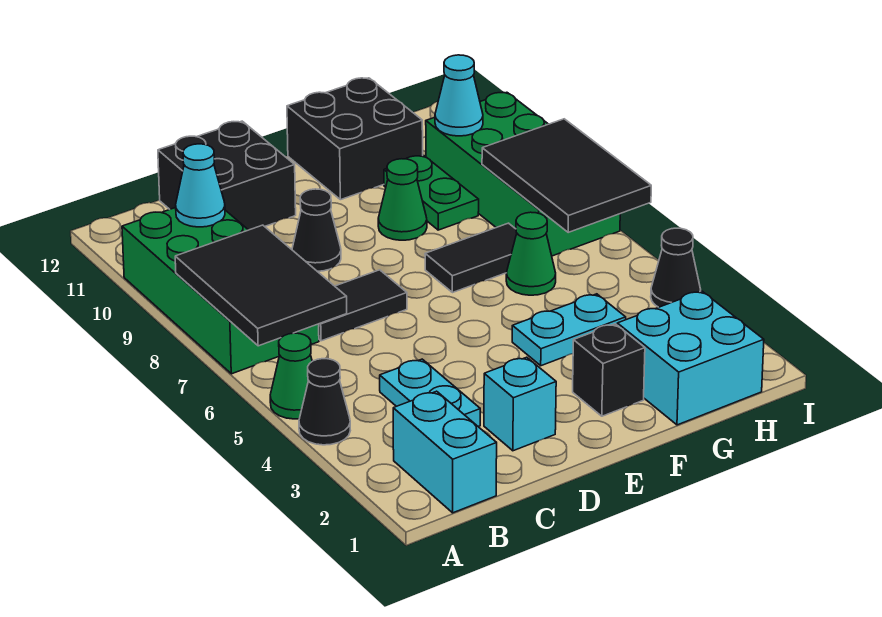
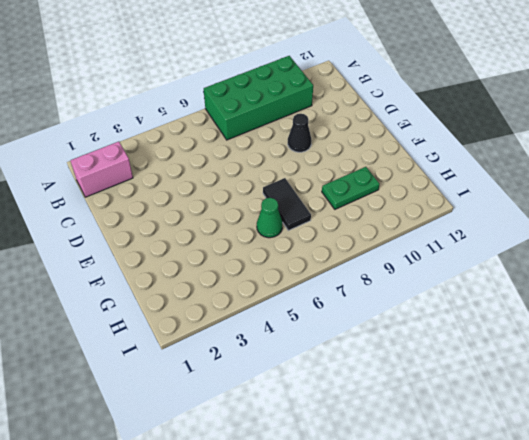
pink 1x2 brick [70,142,133,197] -> cyan 1x2 brick [393,391,497,513]
none -> black 1x1 cone [299,359,350,445]
none -> green 1x1 cone [270,333,312,419]
none -> cyan 1x2 plate [380,359,480,426]

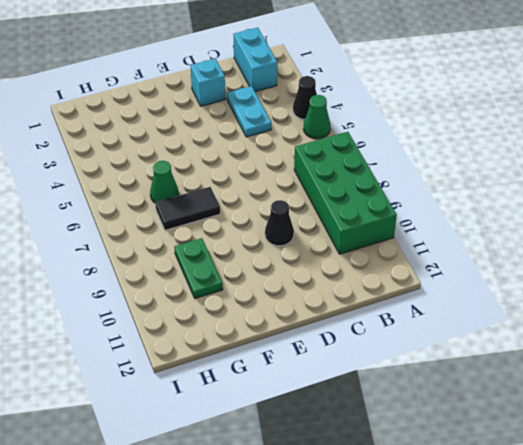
none -> black 1x2 tile [319,270,407,341]
none -> black 2x2 brick [158,121,296,230]
none -> black 1x1 brick [573,324,645,416]

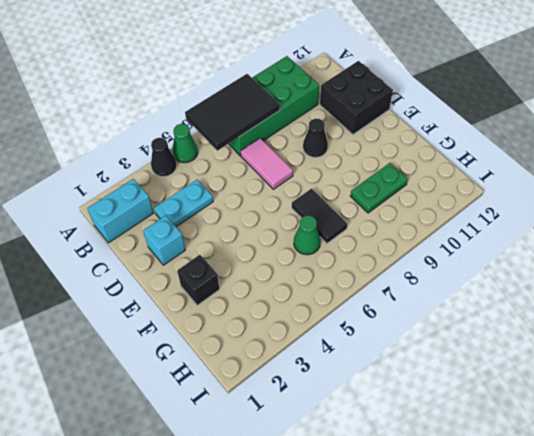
pink 1x2 tile [241,138,293,189] -> black 1x2 tile [319,270,407,341]
none -> cyan 1x2 plate [512,294,626,366]
none -> green 1x1 cone [378,159,427,240]
none -> black 2x2 brick [287,78,423,200]

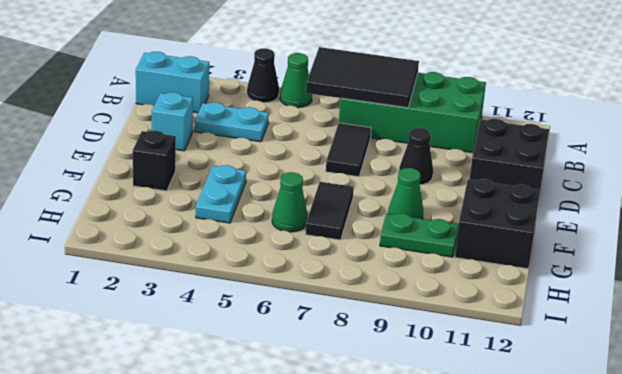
none -> cyan 2x2 brick [617,291,764,425]
none -> green 2x4 brick [426,92,620,256]
none -> black 1x1 cone [651,228,701,307]

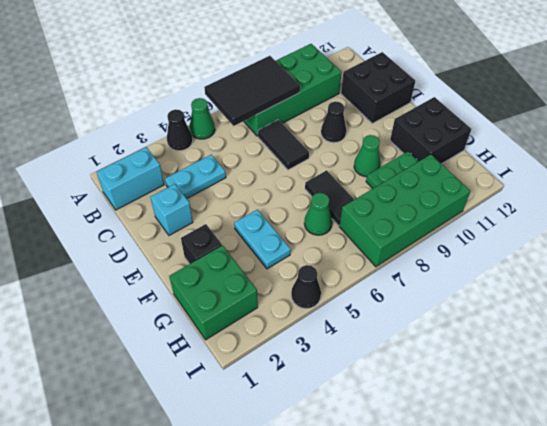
green 2x2 brick [169,245,258,340] -> cyan 2x2 brick [617,291,764,425]
none -> cyan 1x1 cone [176,144,225,227]
none -> black 2x3 tile [482,119,651,232]
none -> cyan 1x1 cone [435,55,483,136]

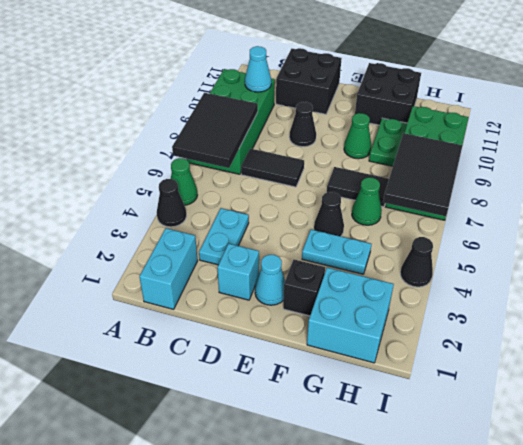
cyan 1x1 cone [255,255,285,305] -> cyan 1x1 cone moved to [435,55,483,136]
black 1x1 cone [314,192,344,236] -> none

